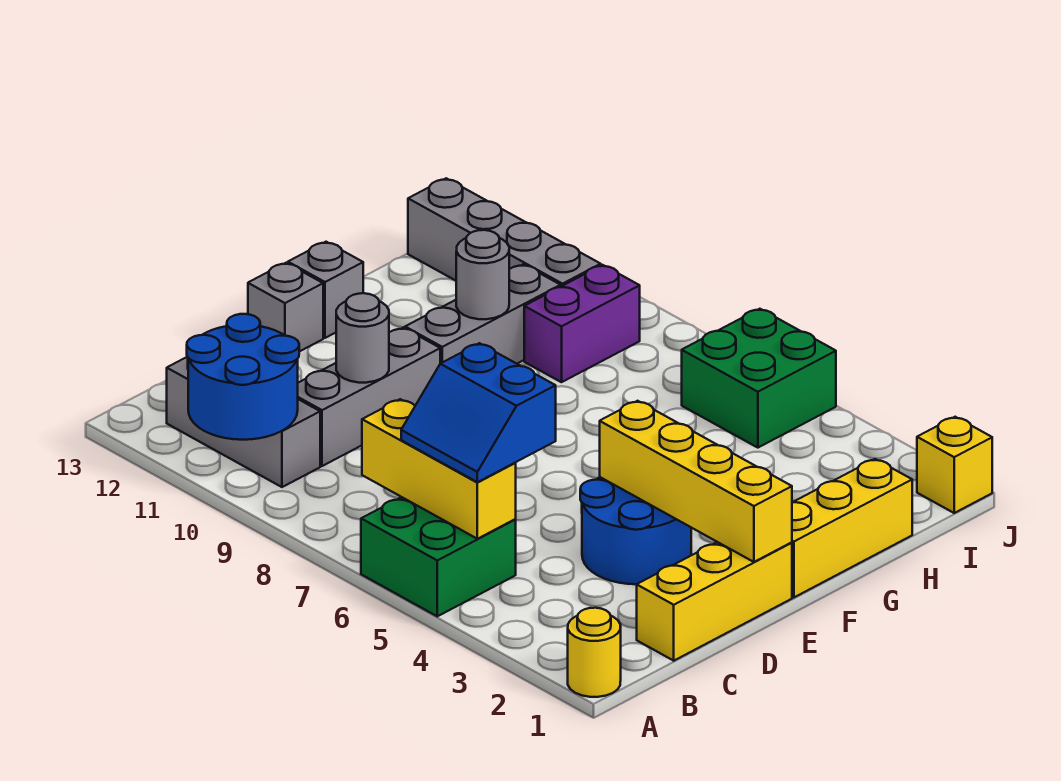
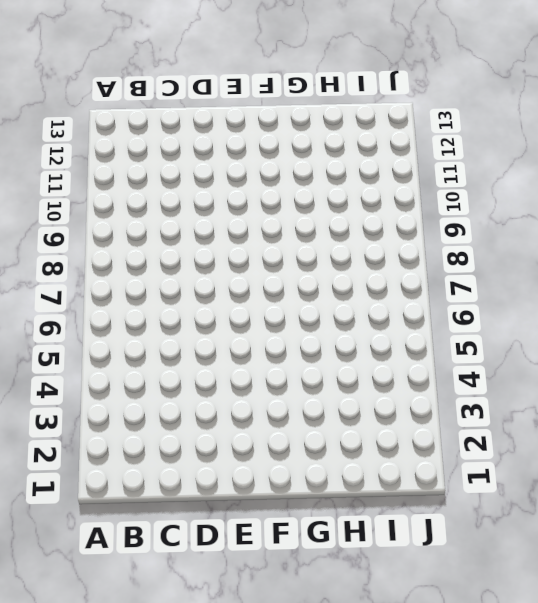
none -> yellow 1x1 round brick [568,608,621,697]
none -> green 2x2 brick [361,497,516,616]
none -> grey 1x3 brick [167,357,320,487]

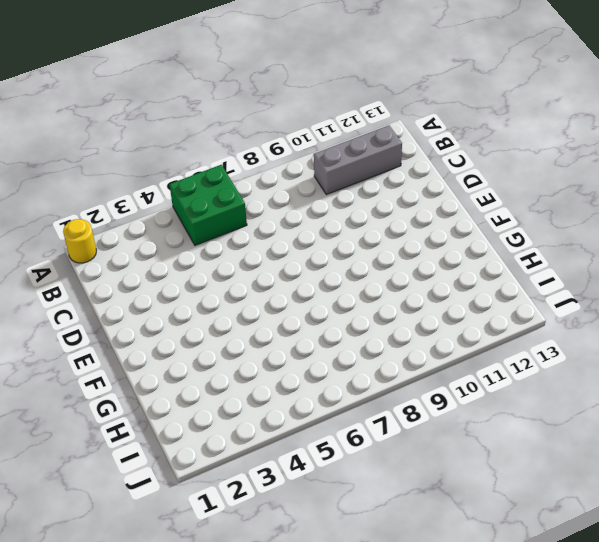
none -> yellow 1x3 brick [637,542,792,661]
none -> grey 1x3 brick [298,327,440,466]
none -> blue 2x2 round brick [580,477,691,584]

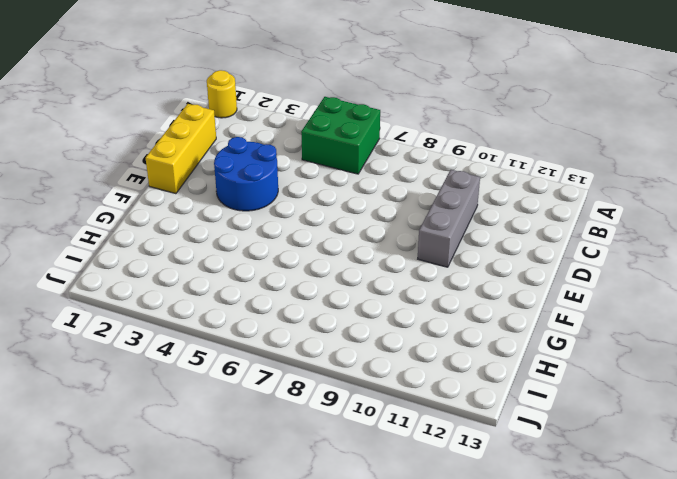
none -> grey 1x3 brick [167,357,320,487]
none -> grey 1x1 brick [248,263,323,352]
none -> yellow 1x3 brick [792,459,912,597]

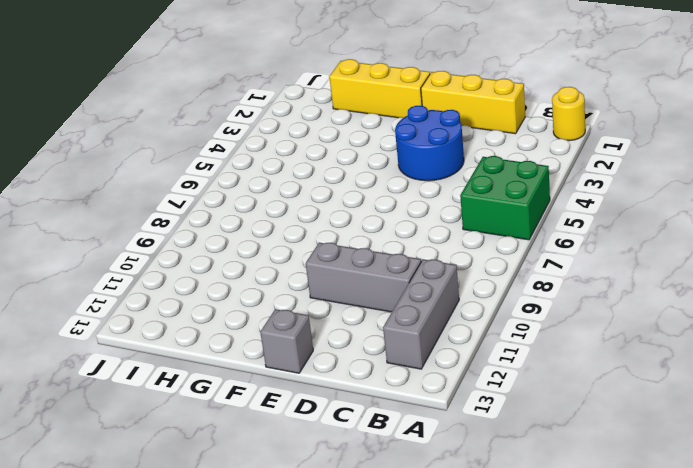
none -> grey 1x3 brick [405,264,561,364]
none -> grey 1x1 brick [288,242,363,338]
none -> purple 1x2 brick [524,265,640,382]

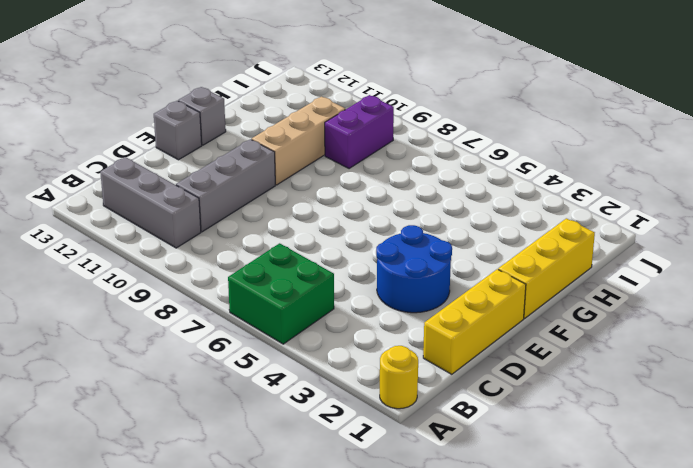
tan 1x3 brick [252,97,345,185] -> grey 1x3 brick [405,264,561,364]
none -> green 2x2 brick [682,309,836,448]
none -> grey 1x4 brick [408,178,601,286]
none -> yellow 1x1 brick [917,417,992,513]

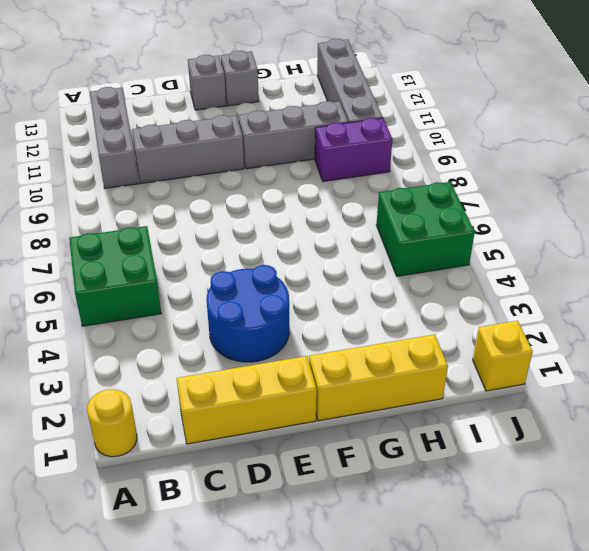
none -> blue 2x2 round brick [187,314,299,440]
none -> yellow 1x3 brick [362,399,516,539]
none -> grey 1x1 round brick [336,293,389,383]

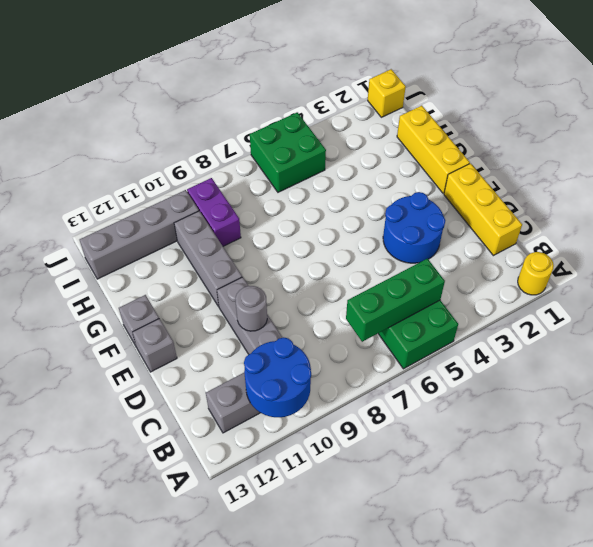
green 1x3 brick [346,259,445,342] -> yellow 1x3 brick [362,399,516,539]
none -> yellow 1x4 brick [600,401,792,562]
none -> grey 1x1 round brick [456,230,509,319]
none -> blue 2x2 slope [401,343,556,482]

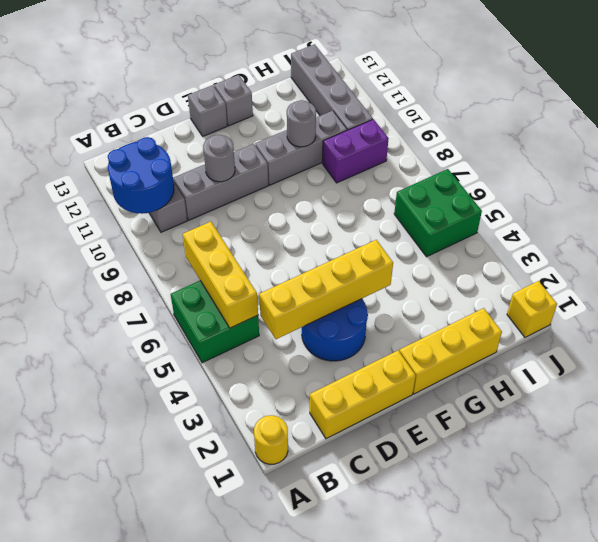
yellow 1x4 brick [259,240,393,339] -> yellow 1x4 brick turned to [600,401,792,562]
none -> blue 2x2 slope [401,343,556,482]

